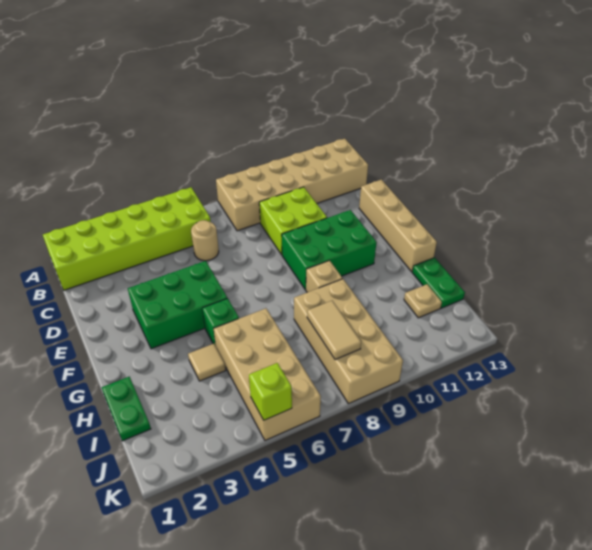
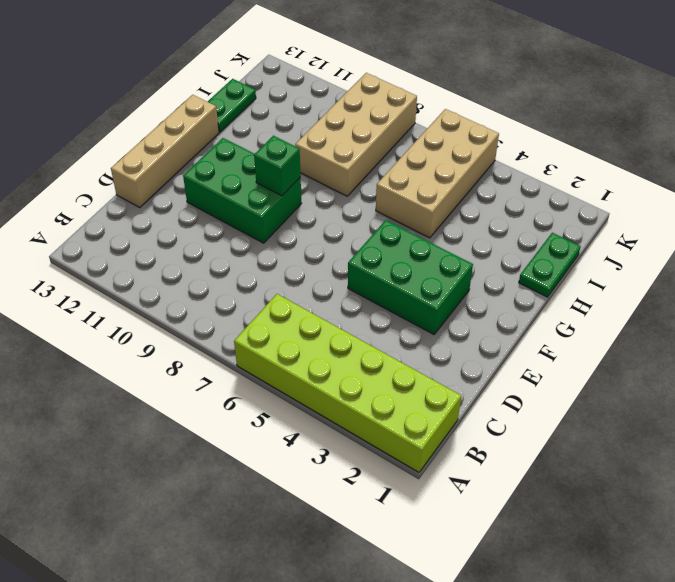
green 1x1 brick [254,136,301,196] -> green 1x1 brick moved to [202,298,239,346]
none -> tan 2x6 brick [216,139,368,231]
none -> tan 1x1 round brick [191,220,219,261]
none -> lime 2x2 brick [259,187,327,255]

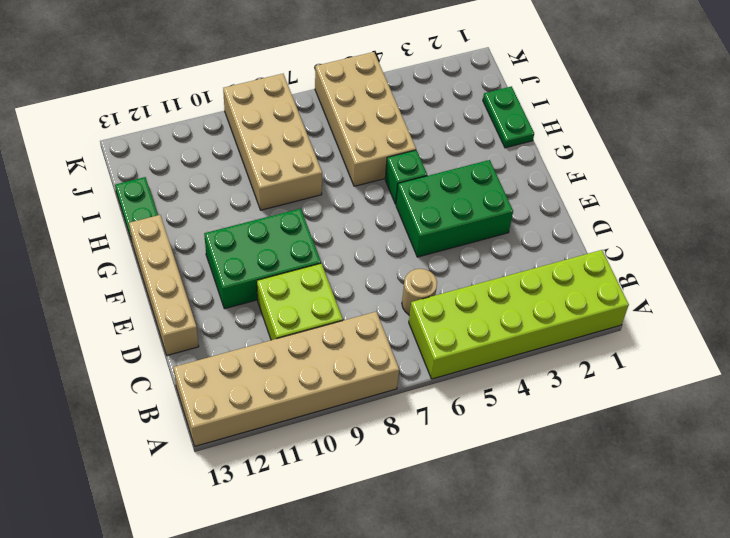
none -> tan 1x1 brick [306,261,342,292]
none -> tan 1x1 tile [188,344,226,381]
none -> tan 1x1 plate [404,284,442,318]

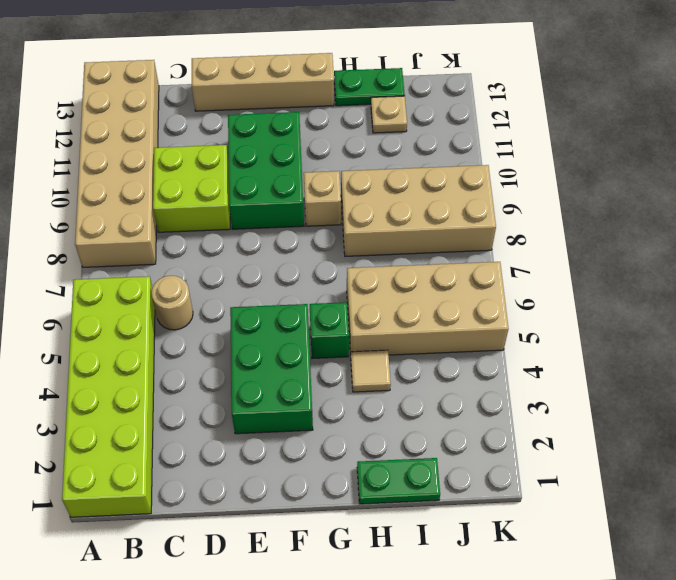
none -> tan 1x2 tile [307,301,361,360]
none -> lime 1x1 brick [249,363,292,420]

